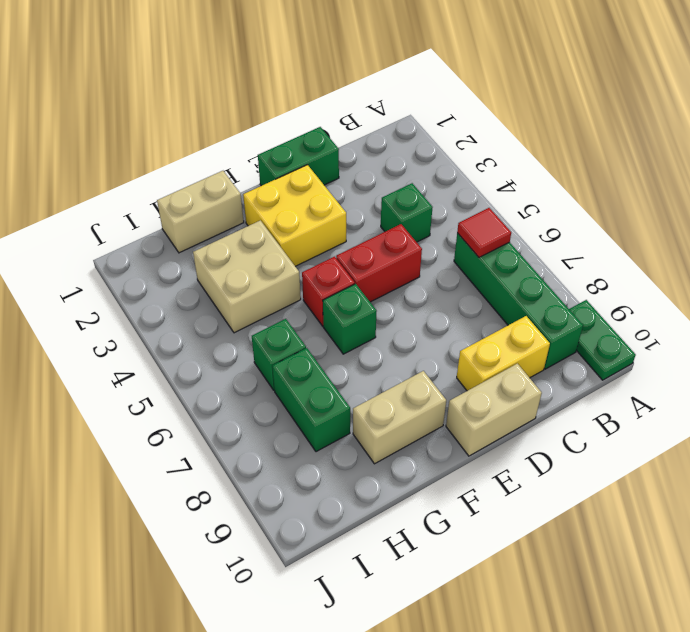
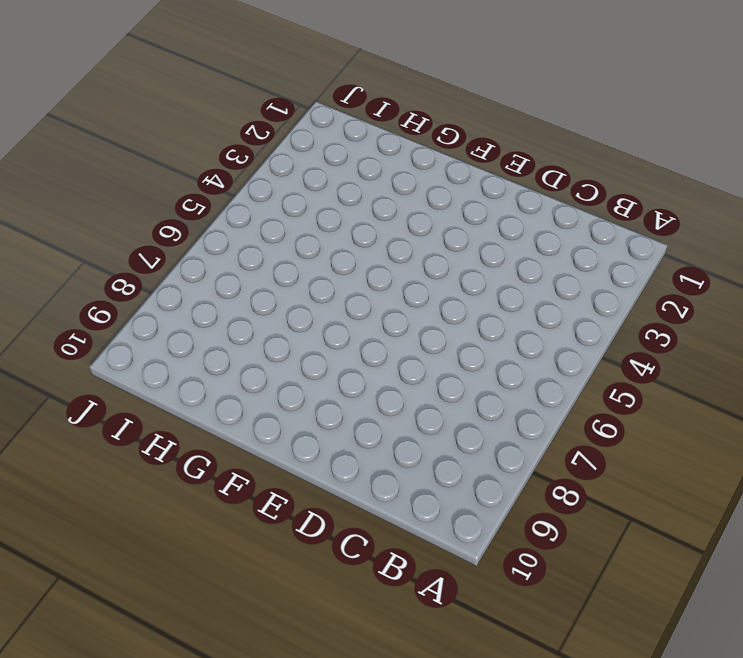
none -> green 1x2 plate [569,300,636,380]
none -> green 1x4 brick [454,233,583,369]
none -> green 1x1 brick [381,183,433,242]

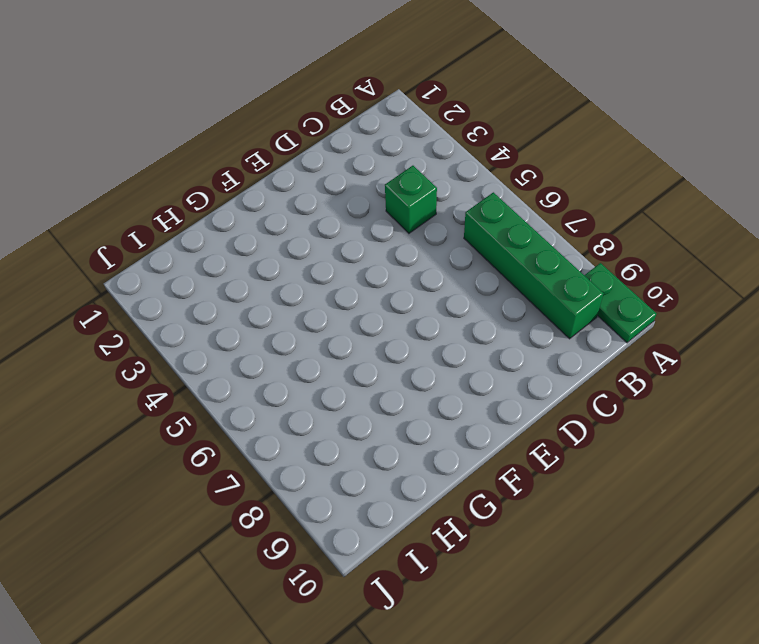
none -> yellow 1x2 brick [457,316,550,391]
none -> green 1x2 brick [258,127,339,186]
none -> red 1x2 brick [336,224,422,302]

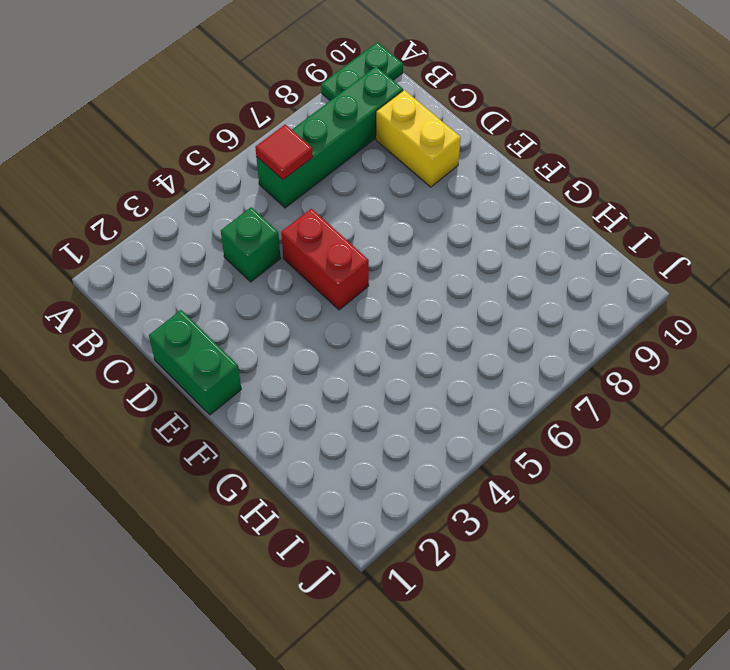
none -> tan 1x2 brick [446,364,542,456]
none -> yellow 2x2 brick [243,165,346,266]
none -> red 1x1 brick [302,257,355,326]

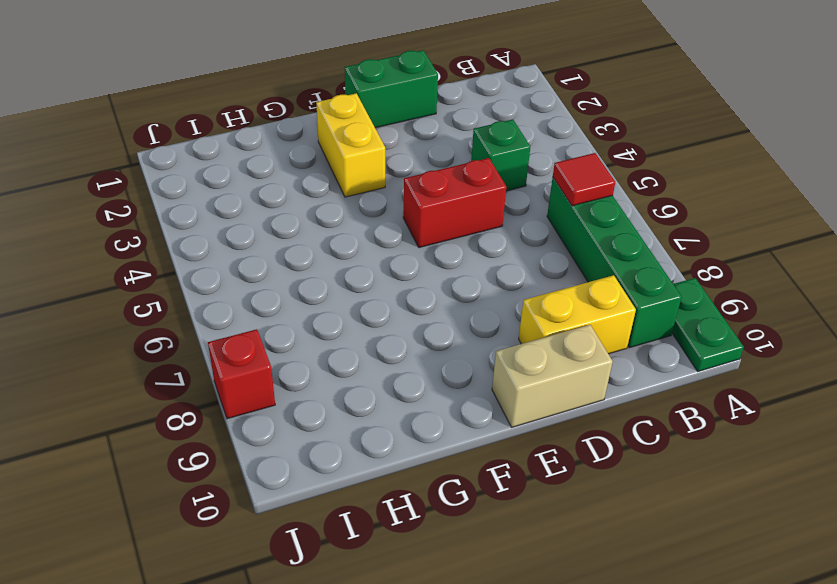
yellow 1x2 brick [316,93,385,197] -> yellow 2x2 brick [243,165,346,266]
red 1x1 brick [208,329,275,419] -> red 1x1 brick moved to [302,257,355,326]
none -> green 1x1 brick [323,284,377,354]
none -> tan 1x2 brick [353,371,446,464]
none -> tan 1x2 brick [157,171,244,253]

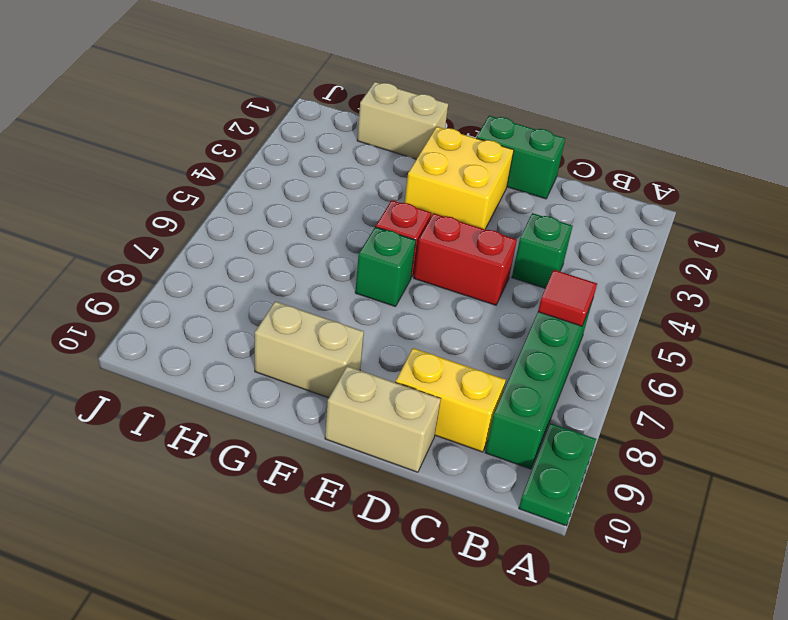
none -> tan 2x2 brick [193,220,301,333]
none -> green 1x1 brick [252,319,306,390]
none -> green 1x2 brick [272,348,350,452]

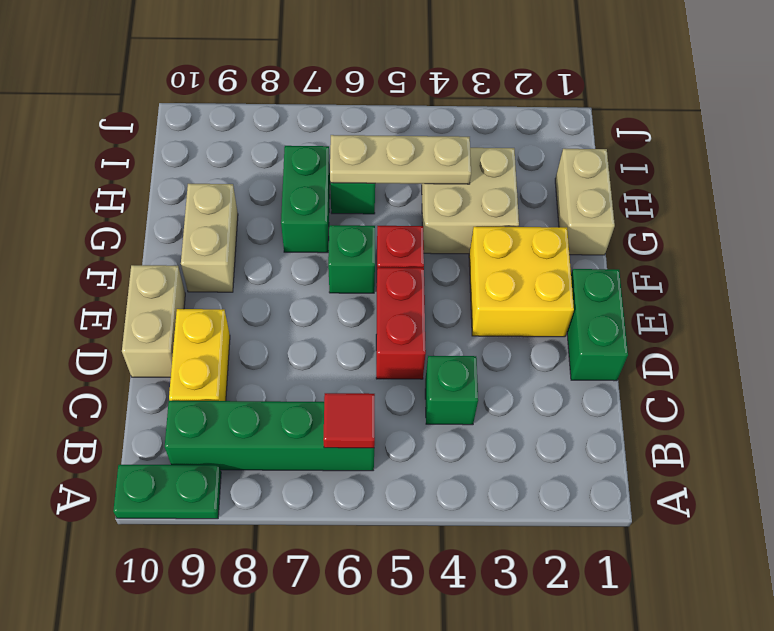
green 1x2 brick [281,146,330,253] -> green 1x2 brick turned to [272,348,350,452]
tan 1x3 plate [330,135,471,184] -> none

